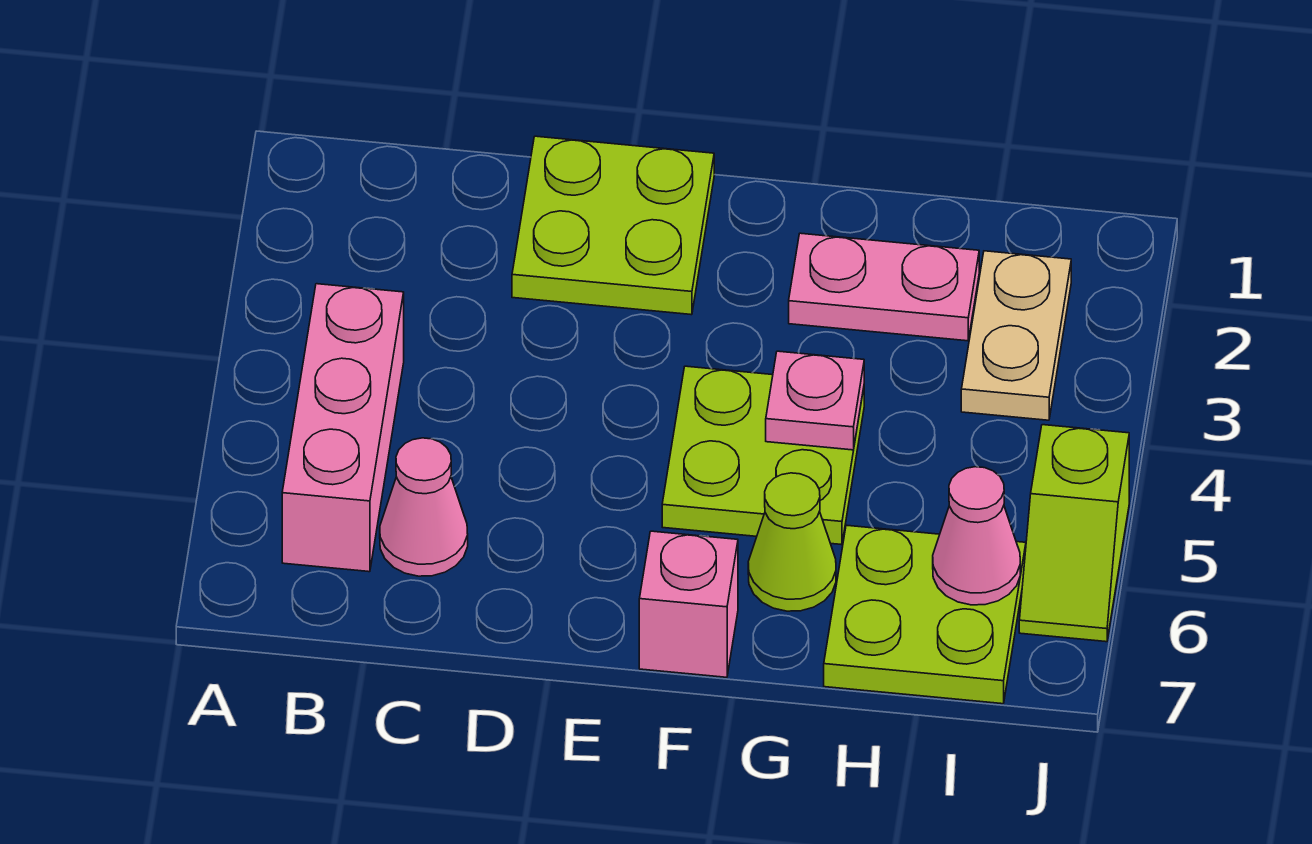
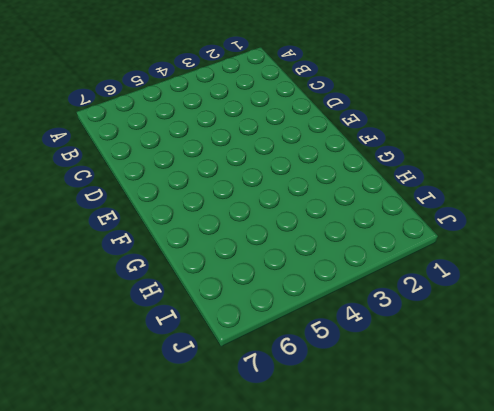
none -> pink 1x3 brick [282,284,404,572]
none -> pink 1x1 cone [380,438,468,576]
none -> lime 2x2 plate [512,136,714,315]

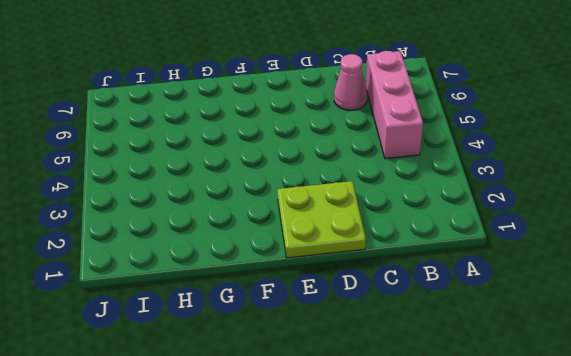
none -> lime 2x2 plate [662,366,864,545]
none -> pink 1x1 brick [639,531,738,677]
none -> pink 1x2 plate [789,233,979,341]

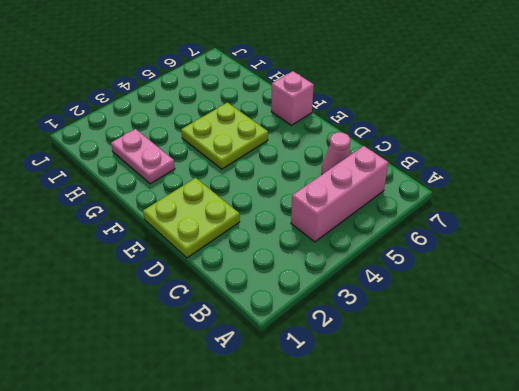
none -> lime 1x1 cone [748,473,836,611]
none -> lime 2x2 plate [824,525,1026,704]
none -> tan 1x2 plate [961,251,1071,420]

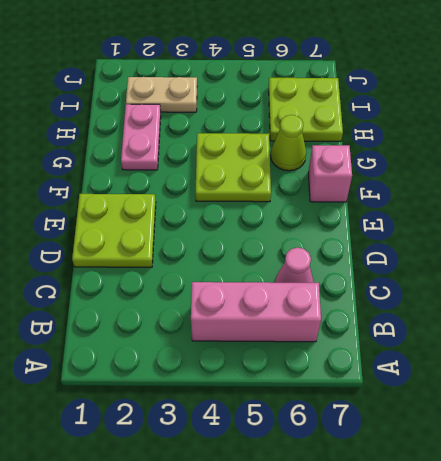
none -> lime 1x2 slope [1019,425,1129,642]
none -> pink 1x1 plate [766,351,864,450]
none -> pink 1x1 cone [933,467,1020,605]

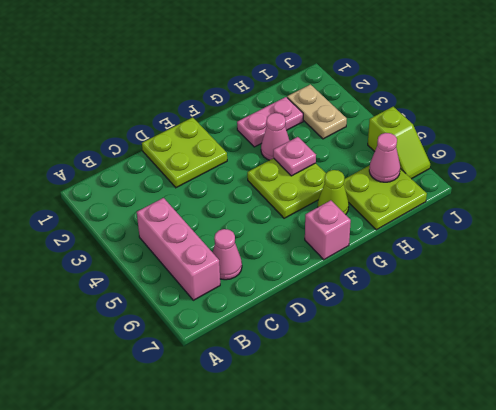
pink 1x1 cone [261,113,289,160] -> none

